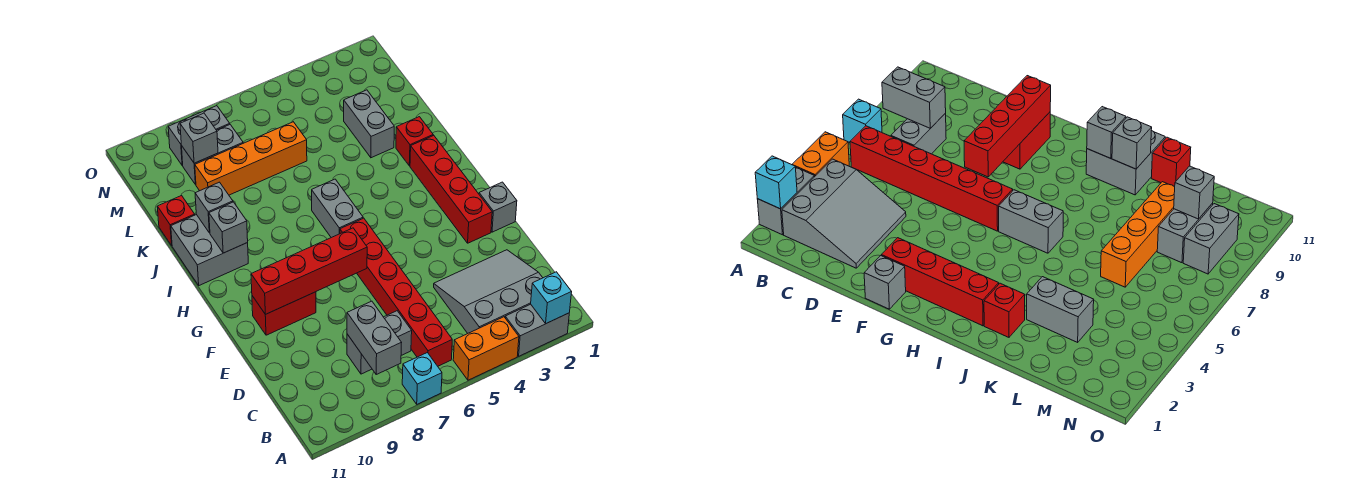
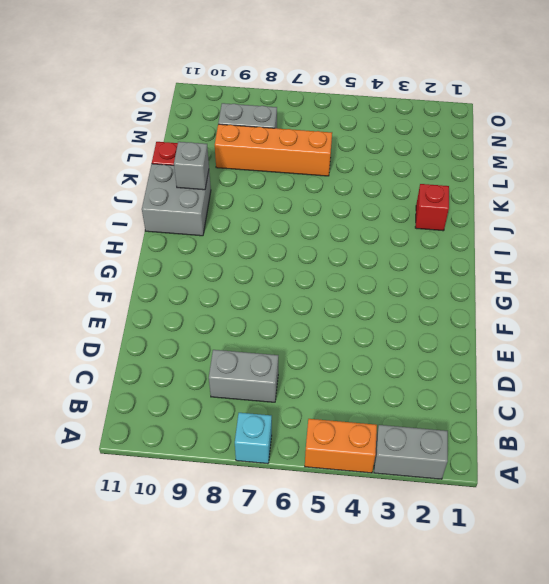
none -> grey 3x3 slope [434,250,543,333]
none -> red 1x6 brick [340,218,452,366]
none -> grey 1x1 brick [479,182,517,232]

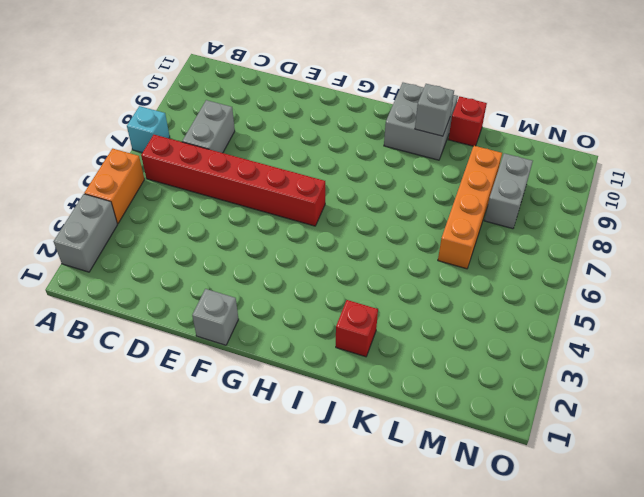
none -> grey 3x3 slope [434,250,543,333]
none -> red 1x4 brick [410,135,492,243]
none -> red 1x2 brick [252,292,316,335]

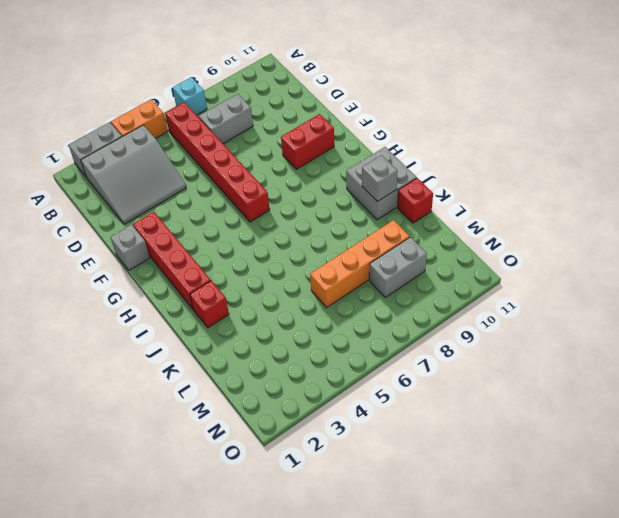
none -> grey 1x2 brick [312,179,363,238]
none -> grey 1x2 brick [344,90,394,158]
none -> grey 1x2 brick [168,106,230,165]

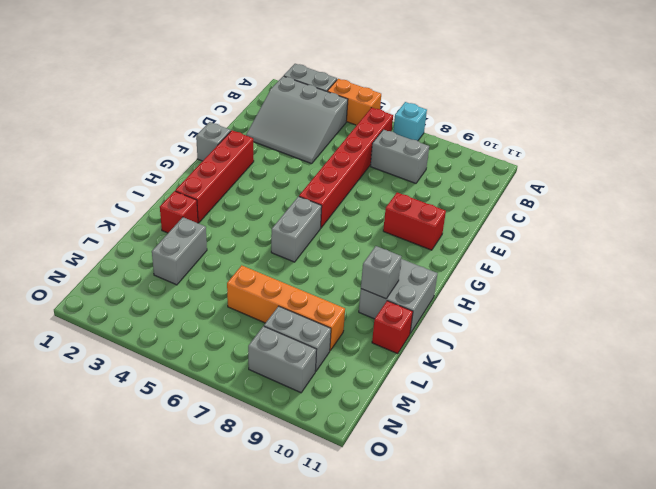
none -> cyan 1x1 brick [531,272,572,323]
none -> grey 1x2 brick [347,301,402,374]
none -> red 1x4 brick [251,228,367,314]

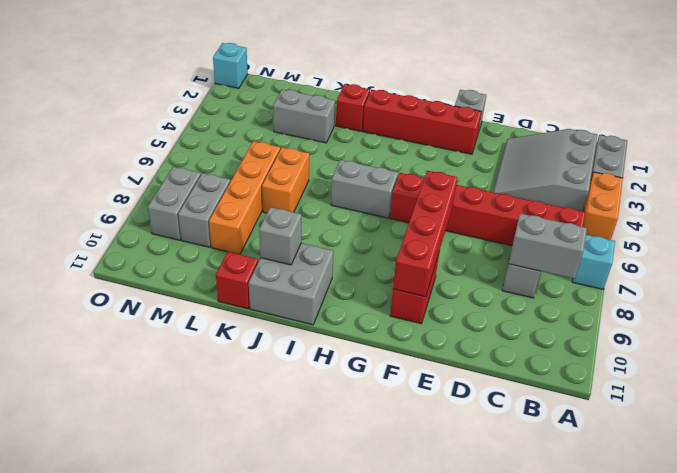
orange 1x2 brick [262,147,309,213] -> none
cyan 1x1 brick [213,43,248,88] -> cyan 1x1 brick moved to [531,272,572,323]
none -> grey 1x1 brick [209,202,248,253]
none -> grey 1x1 brick [180,113,218,163]

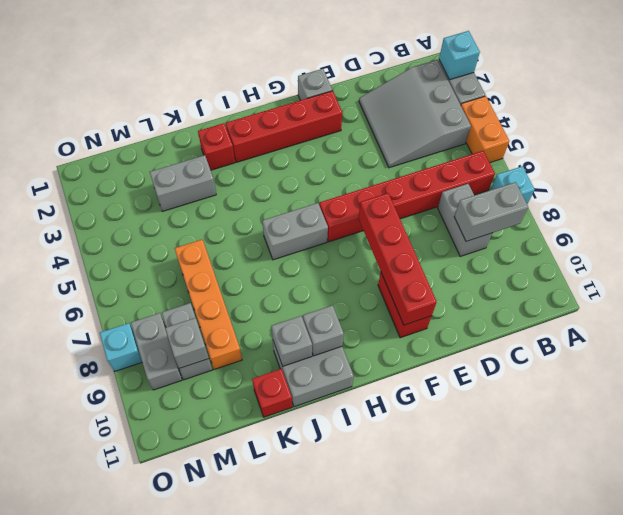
cyan 1x1 brick [100,323,142,371] -> none

